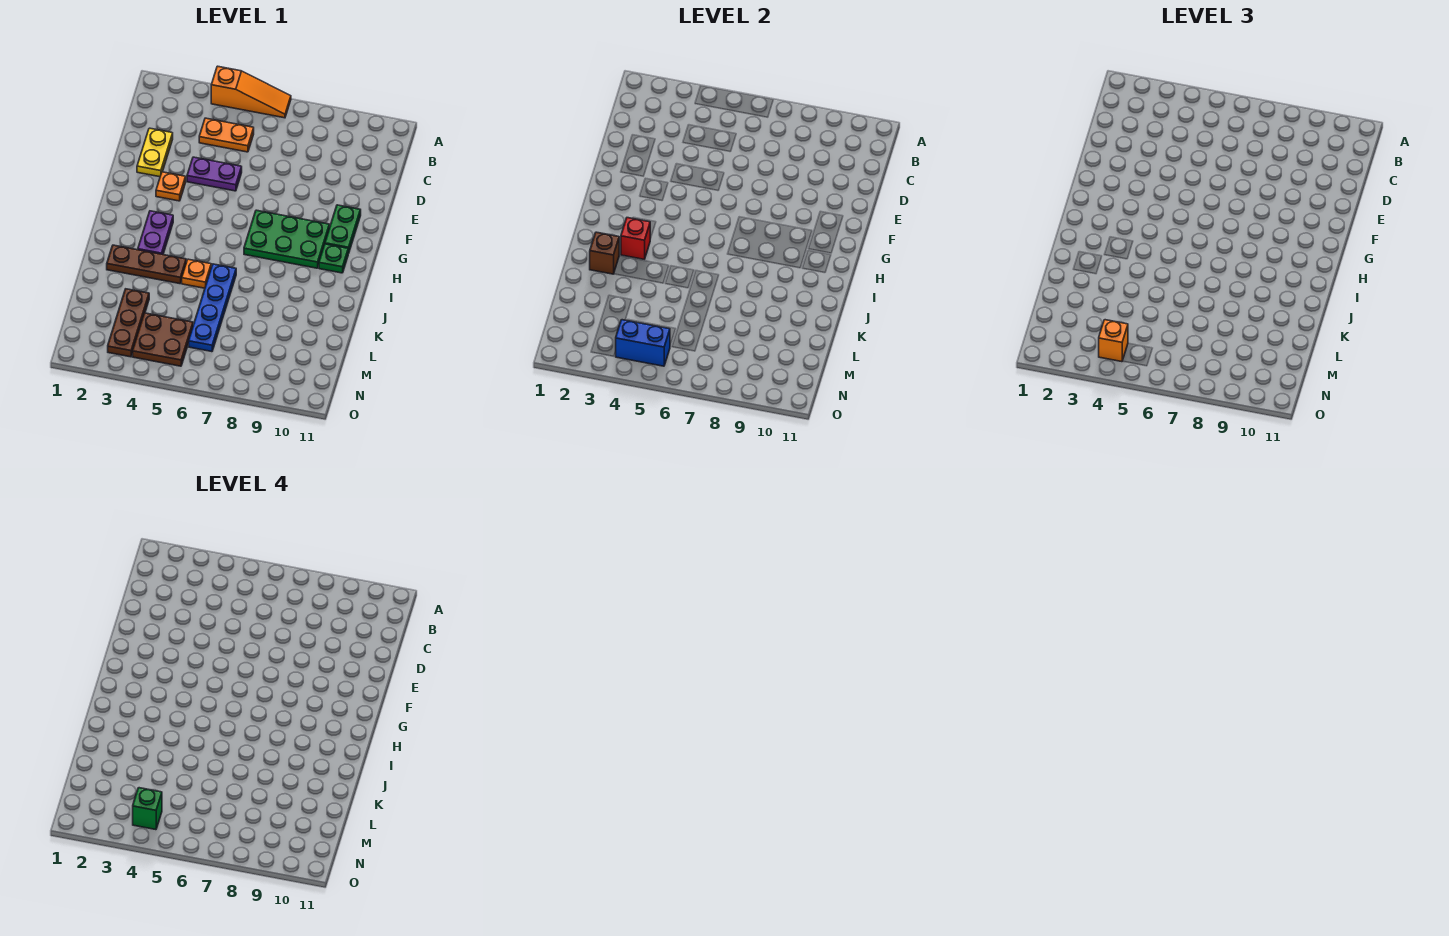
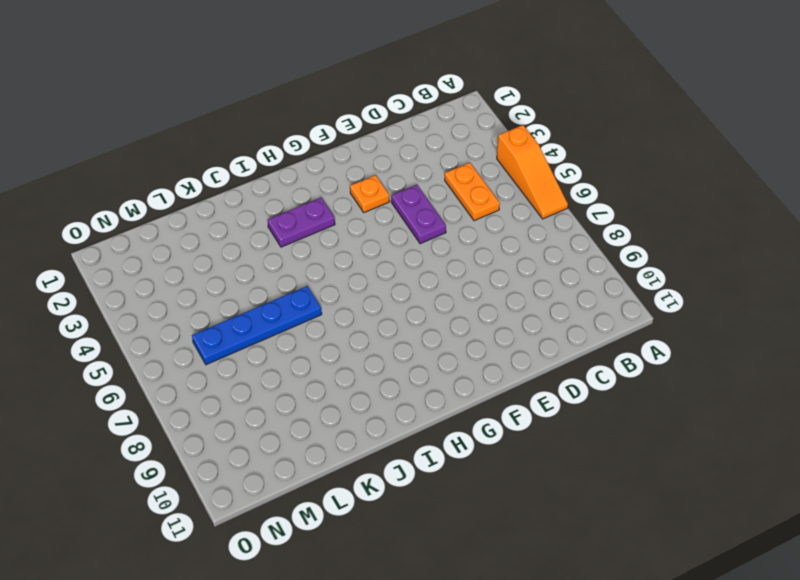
none -> yellow 1x2 plate [137,128,173,177]
none -> green 1x2 plate [325,205,361,253]
none -> green 2x3 plate [244,210,330,268]

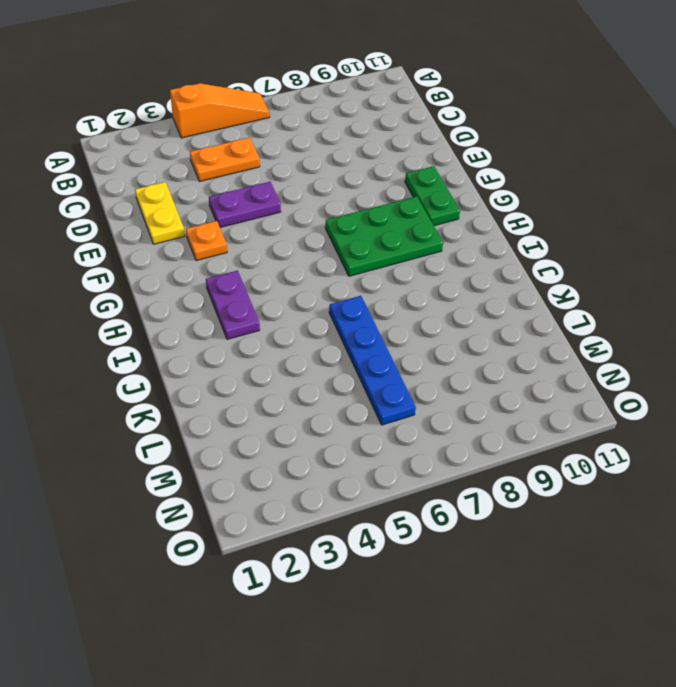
none -> green 1x1 plate [319,244,348,273]
none -> brown 1x3 plate [107,245,186,284]
none -> orange 1x1 plate [182,259,211,288]

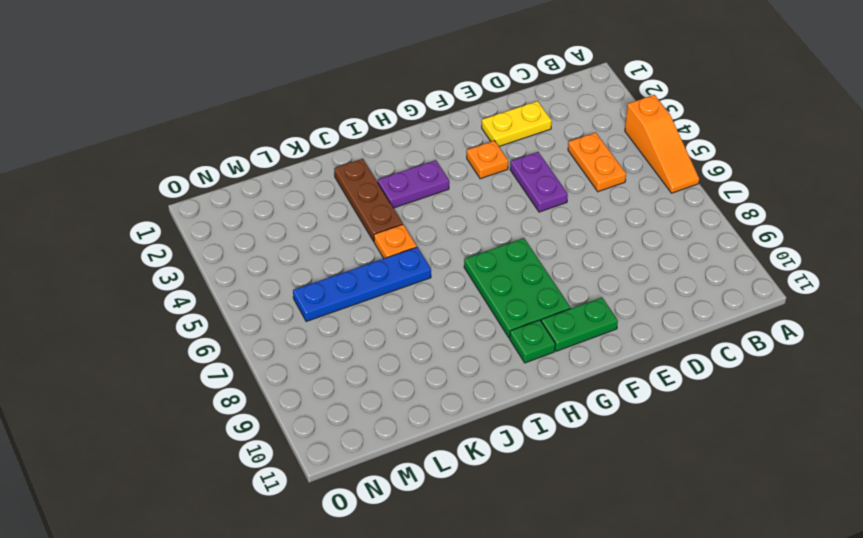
none -> brown 1x3 plate [108,289,149,357]
none -> brown 2x2 plate [133,313,193,366]
none -> red 1x1 brick [621,218,650,259]

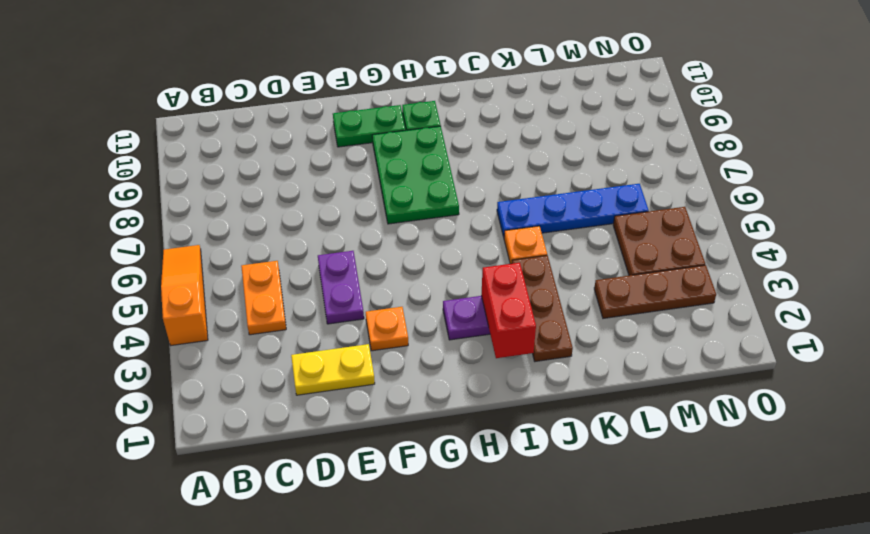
red 1x2 brick [481,263,536,358] -> red 1x1 brick [621,218,650,259]
none -> brown 1x1 brick [590,232,619,274]
none -> blue 1x2 brick [616,320,670,366]
none -> orange 1x1 brick [1099,320,1128,362]

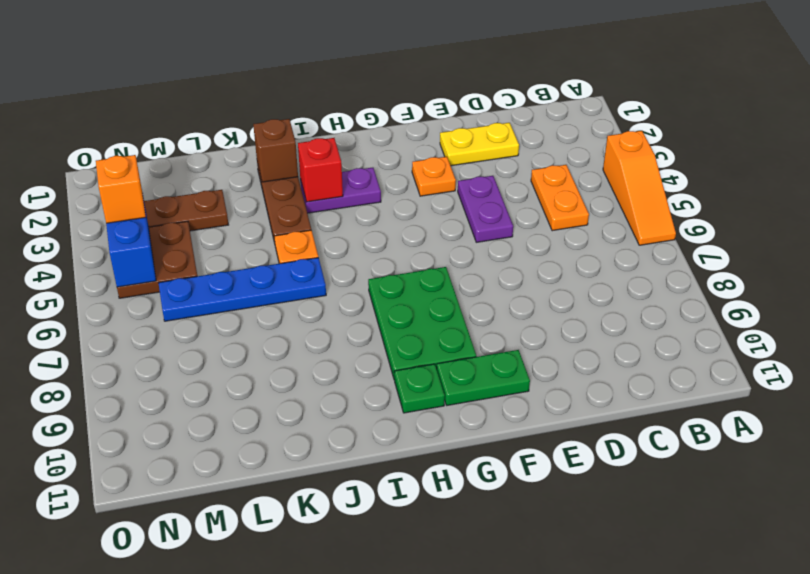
none -> green 1x1 brick [133,788,162,830]

